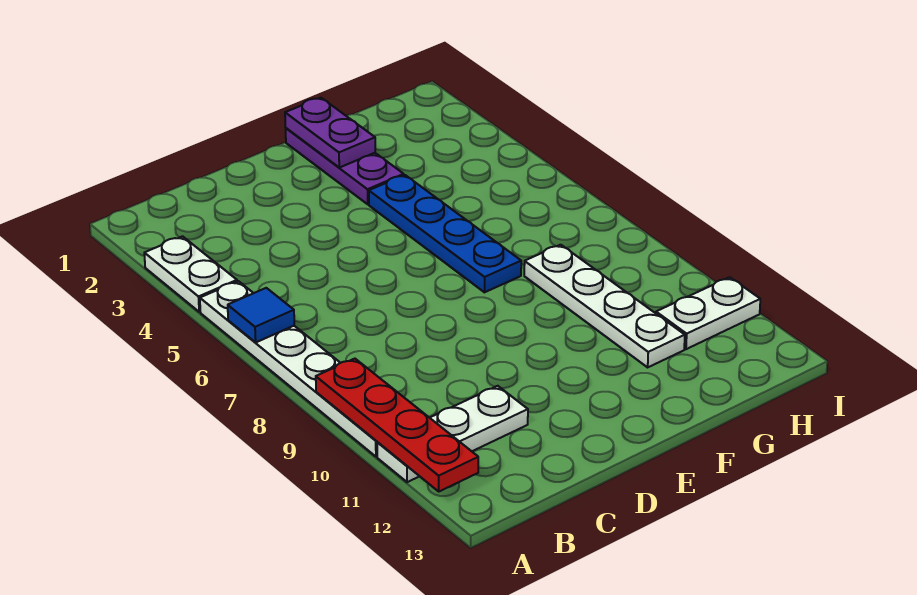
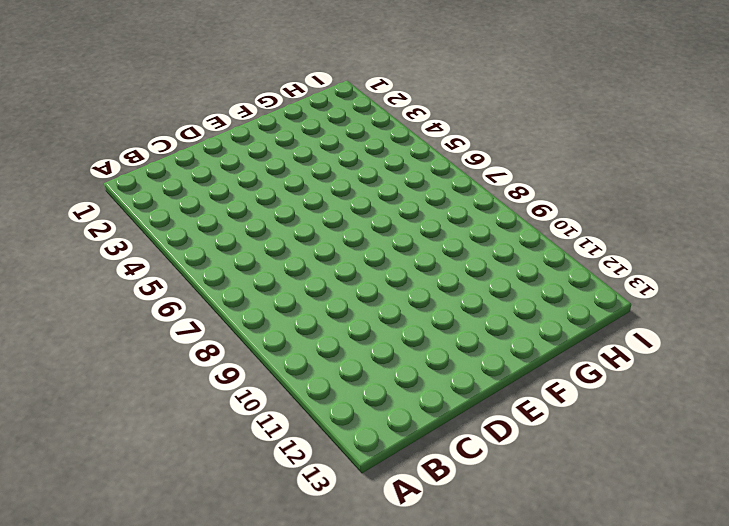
none -> white 1x2 plate [144,236,237,312]
none -> white 1x6 plate [200,281,377,457]

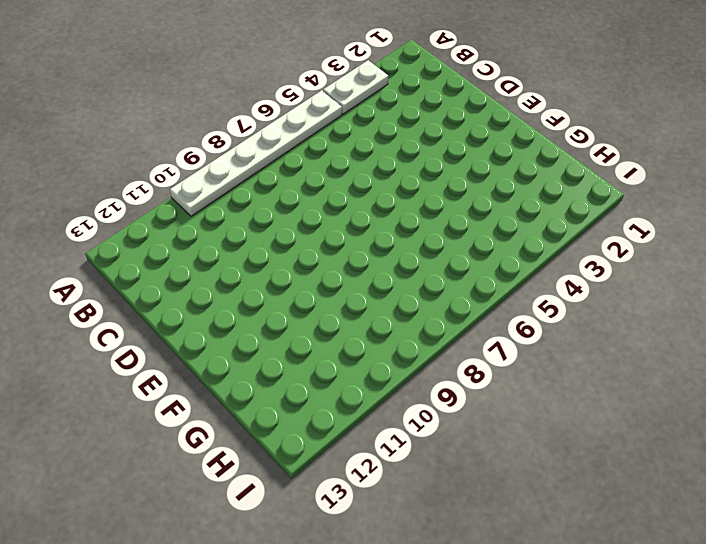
none -> white 1x3 plate [377,386,528,482]
none -> purple 1x3 plate [286,128,404,204]

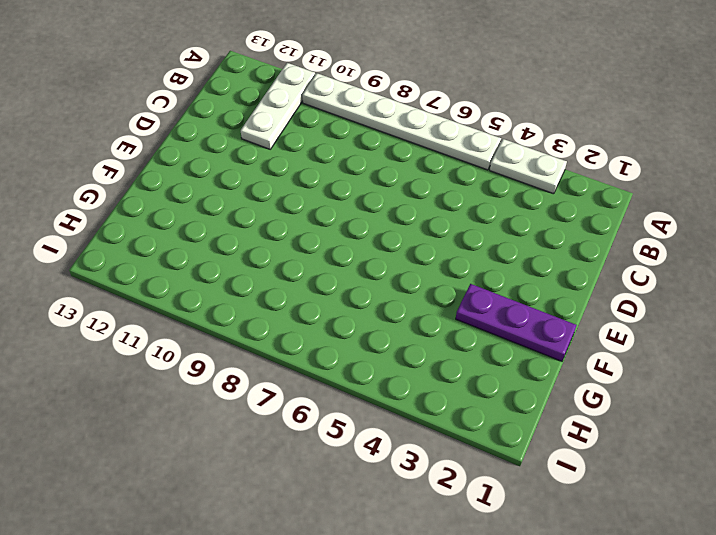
none -> blue 1x4 plate [369,175,521,292]
none -> white 1x4 plate [524,245,685,367]

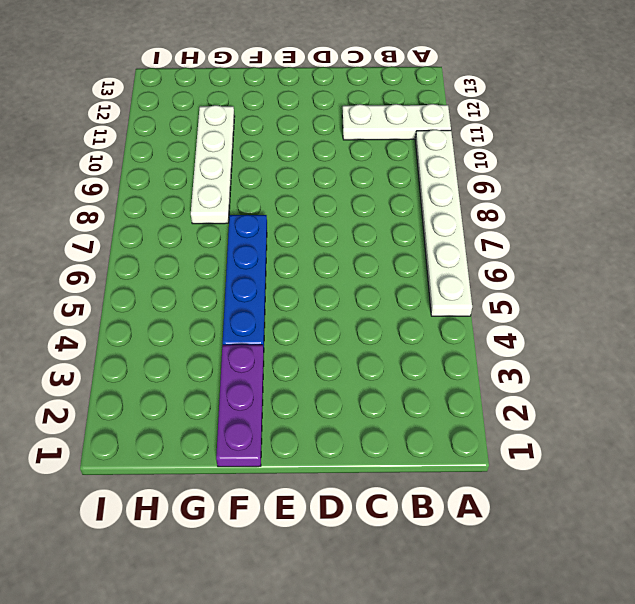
none -> white 1x2 plate [144,236,237,312]
none -> white 1x2 plate [656,277,760,349]

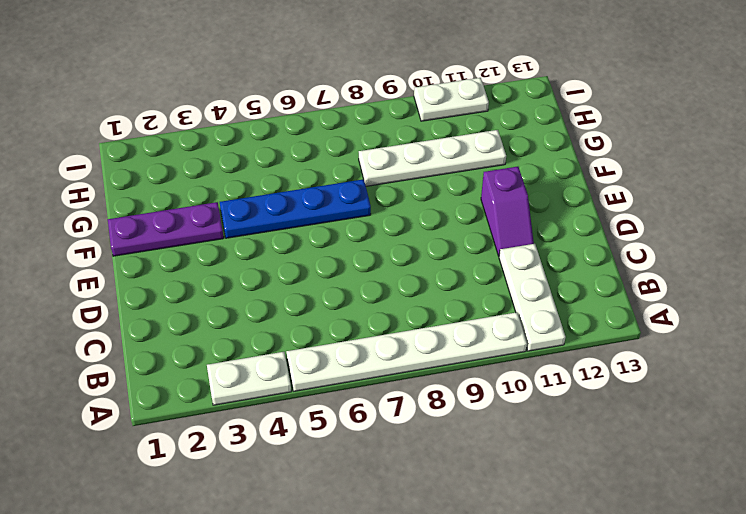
purple 1x2 slope [481,167,534,256] -> none
white 1x2 plate [414,78,489,121] -> white 1x2 plate turned to [656,277,760,349]
none -> blue 1x1 tile [228,288,294,343]
none -> red 1x4 plate [316,359,478,491]

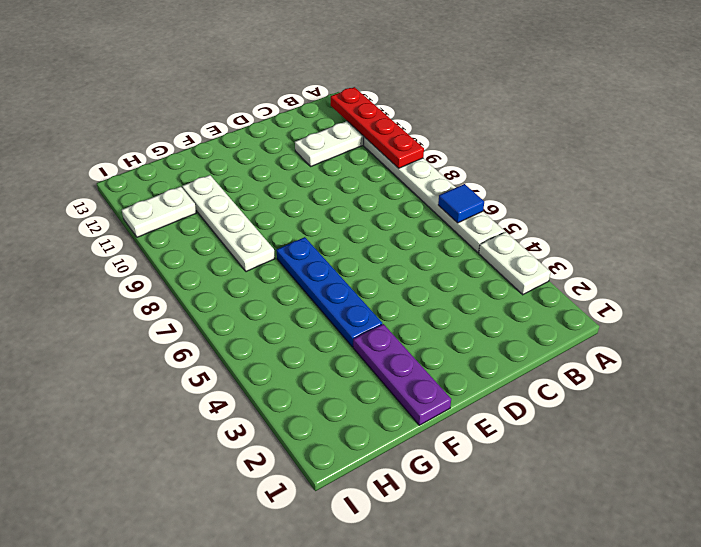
none -> purple 1x2 plate [285,98,375,168]

